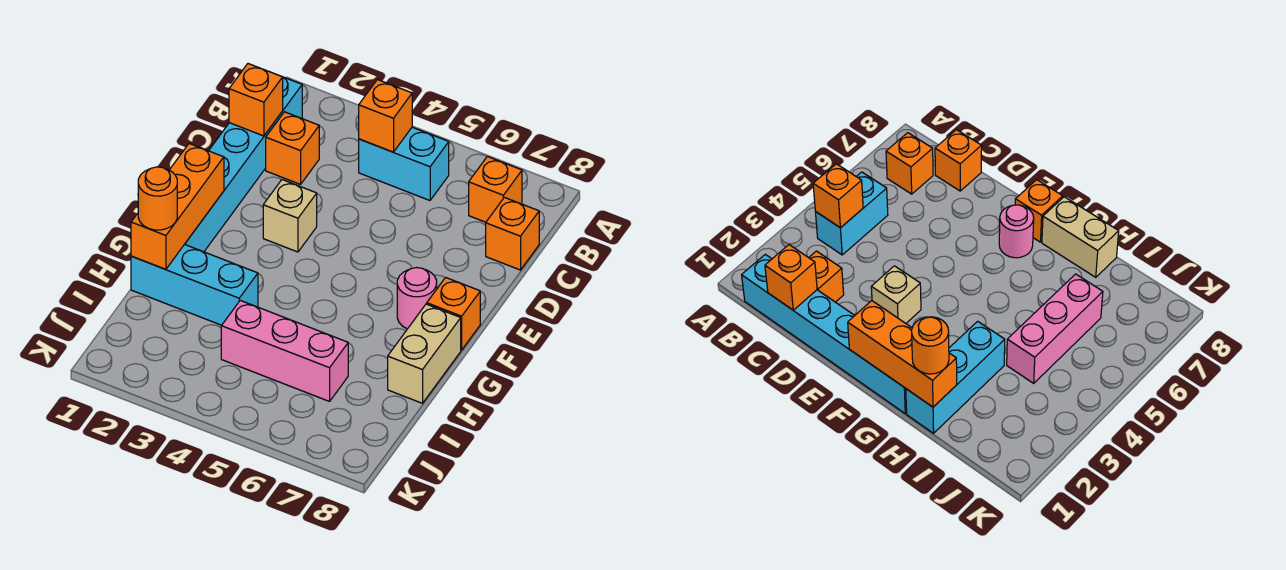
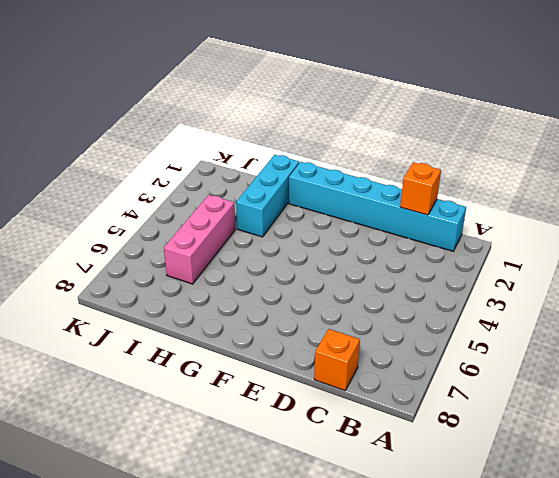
none -> cyan 1x2 brick [359,127,449,200]
none -> orange 1x1 brick [469,157,522,222]
none -> orange 1x1 brick [266,112,319,184]

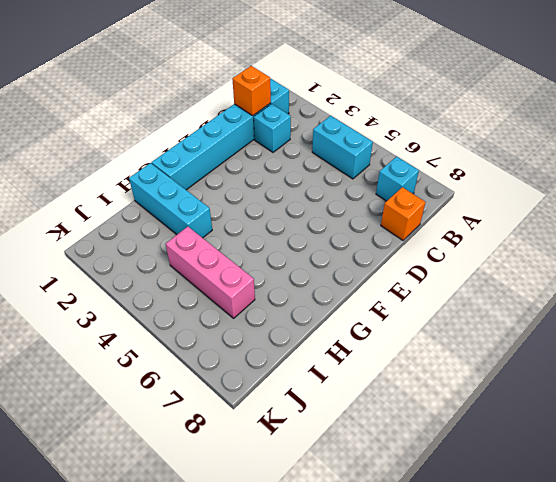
cyan 1x1 brick [376,156,419,201] -> orange 1x1 brick [469,157,522,222]
cyan 1x1 brick [254,104,291,152] -> orange 1x1 brick [266,112,319,184]
none -> tan 1x1 brick [263,180,317,252]
none -> pink 1x1 round brick [397,268,437,329]
none -> orange 1x1 brick [427,277,480,350]

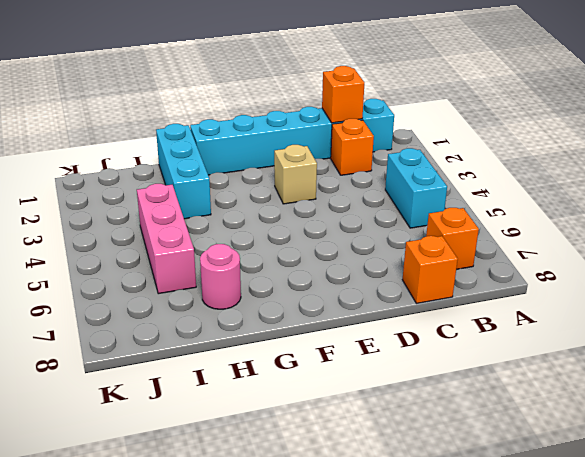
pink 1x1 round brick [200,244,241,309] -> pink 1x1 round brick moved to [397,268,437,329]
none -> orange 1x1 brick [427,277,480,350]
none -> tan 1x2 brick [388,304,461,403]
none -> orange 1x1 brick [359,80,412,152]

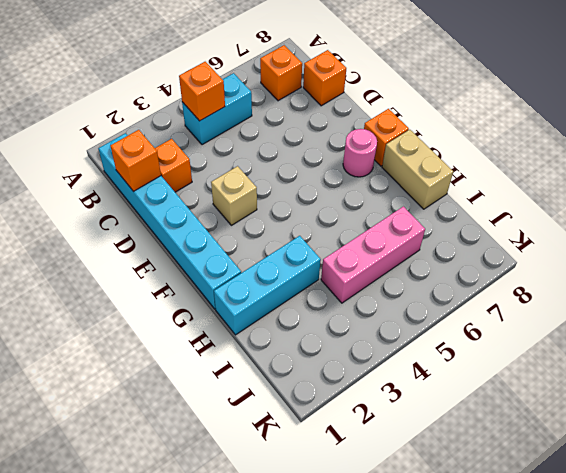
none -> orange 1x3 brick [131,144,224,269]
none -> orange 1x1 round brick [138,167,177,230]

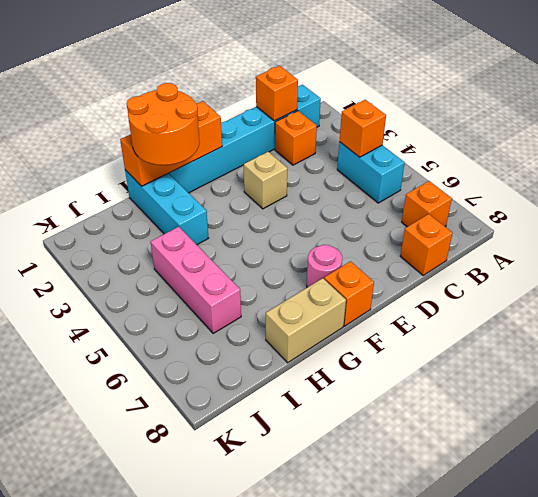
orange 2x2 round brick [127,83,200,165] -> orange 1x1 round brick [138,167,177,230]

